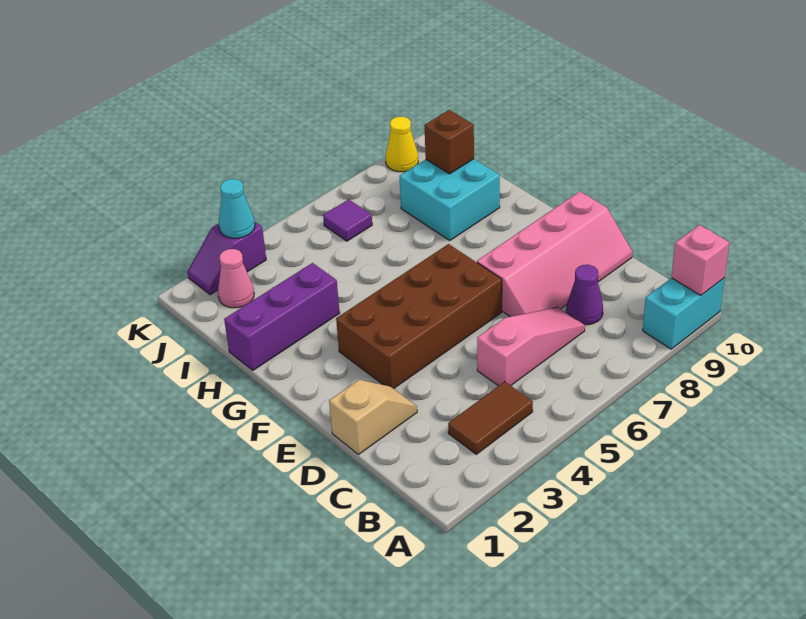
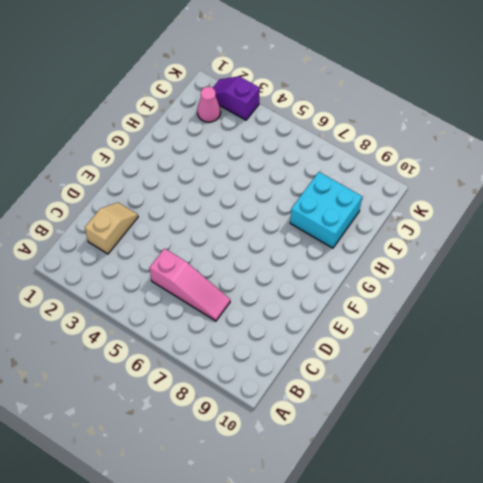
tan 1x2 slope [85,203,138,254] -> tan 1x2 slope turned to [329,380,417,455]
none -> cyan 1x2 brick [643,278,725,349]
none -> brown 1x2 tile [448,382,533,454]
none -> purple 1x1 cone [566,265,603,325]

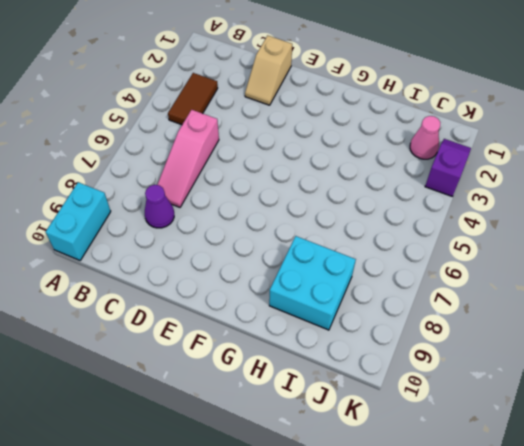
none -> pink 2x4 slope [477,191,632,317]
none -> brown 2x4 brick [336,244,502,389]
none -> purple 1x3 brick [224,263,340,370]

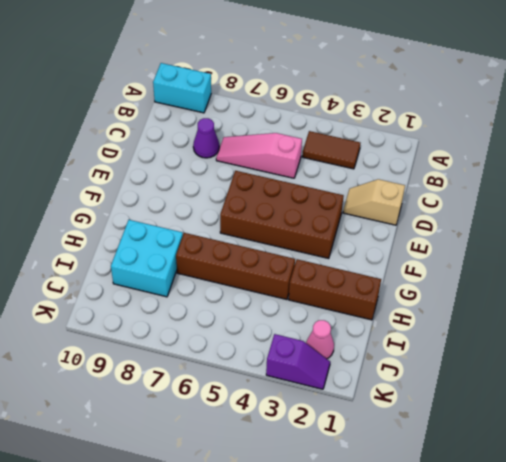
brown 1x3 brick [288,259,381,320] -> purple 1x3 brick [224,263,340,370]
brown 1x4 brick [176,233,295,300] -> none
none -> pink 2x4 slope [477,191,632,317]
none -> purple 1x1 tile [323,199,372,241]
none -> yellow 1x1 cone [386,117,418,172]

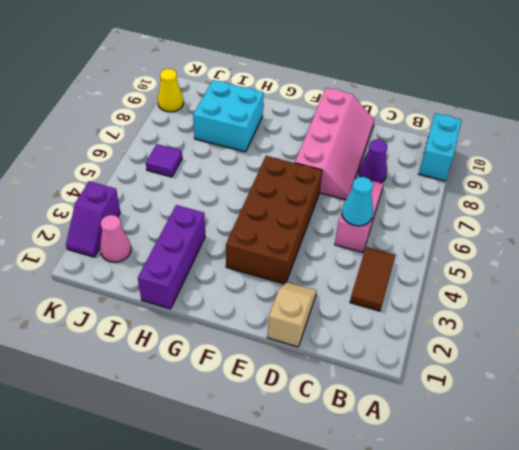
cyan 1x1 cone [342,177,373,226] -> cyan 1x1 cone moved to [219,179,255,238]
none -> pink 1x1 brick [671,225,729,295]
none -> brown 1x1 brick [425,110,474,174]

